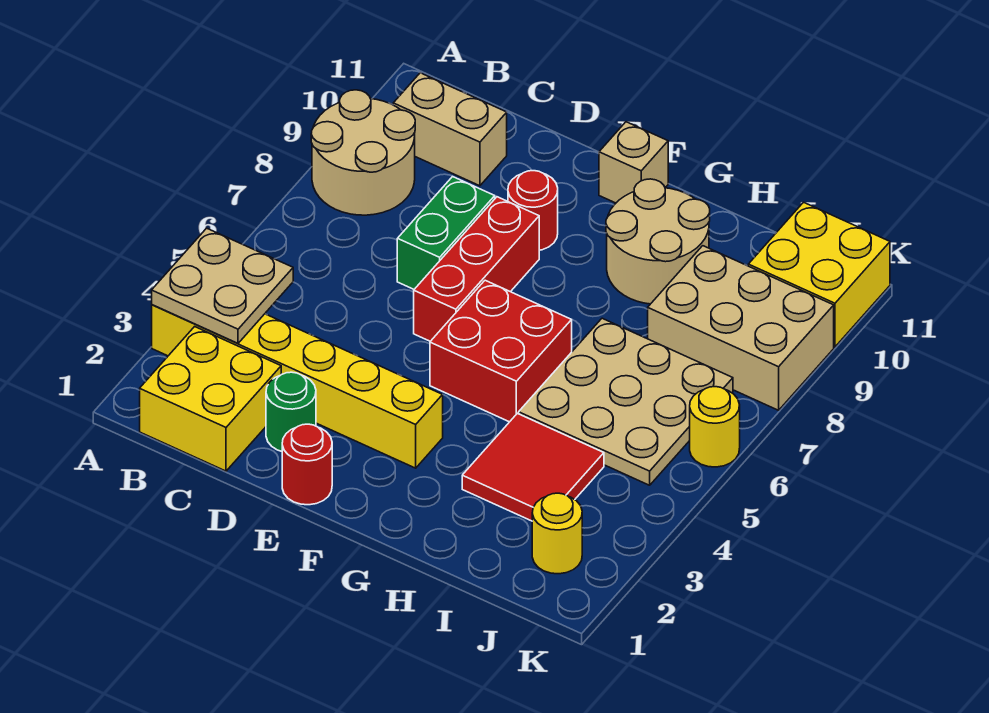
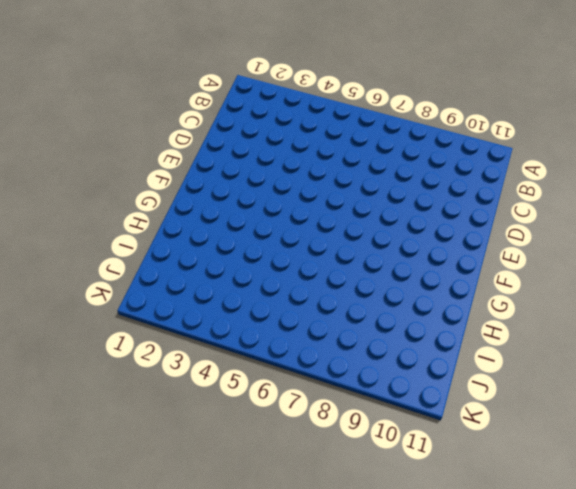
none -> yellow 1x6 brick [152,305,443,468]
none -> tan 2x2 round brick [311,90,415,215]
none -> yellow 2x2 brick [140,327,281,471]

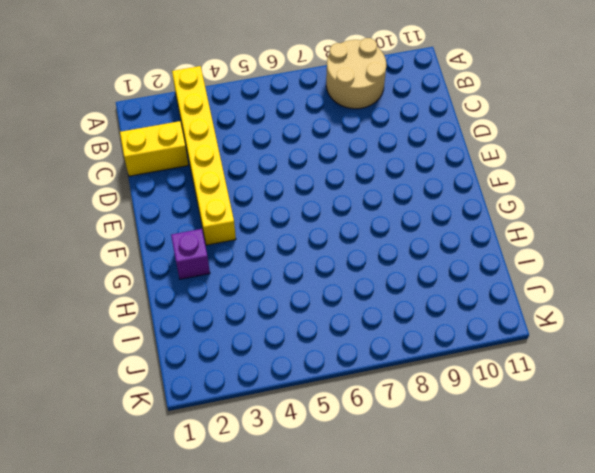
yellow 1x2 brick [120,121,188,176] -> yellow 2x2 brick [140,327,281,471]
purple 1x1 brick [171,229,210,279] -> none
none -> tan 1x2 brick [393,73,507,186]
none -> green 1x1 round brick [266,372,316,451]
none -> green 1x2 brick [397,177,495,289]

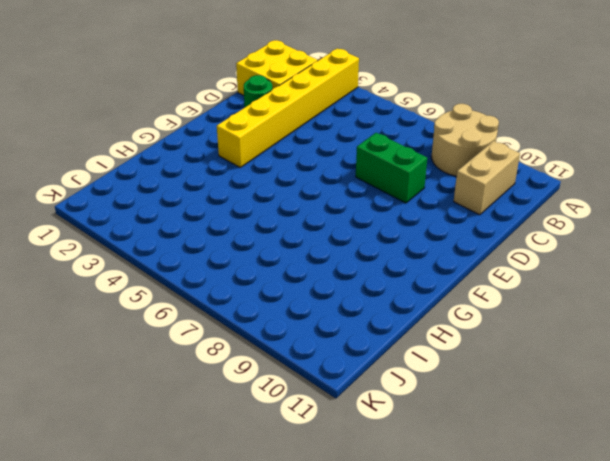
none -> red 1x1 round brick [282,424,332,505]
none -> red 1x3 brick [414,197,539,341]
none -> red 1x1 round brick [508,171,558,250]

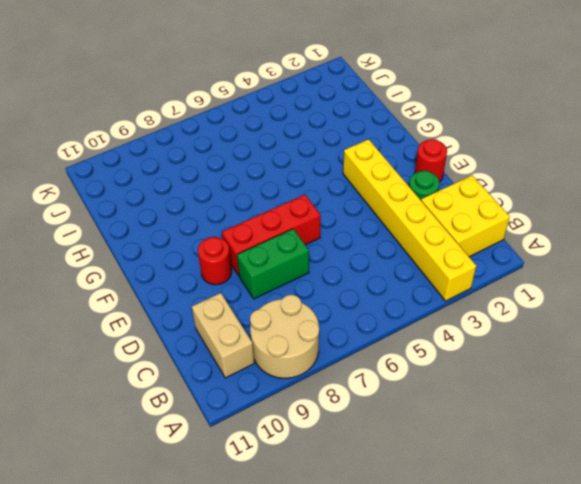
none -> red 2x2 brick [430,280,572,422]
none -> tan 1x1 brick [599,122,668,203]
none -> tan 2x2 round brick [606,179,710,304]

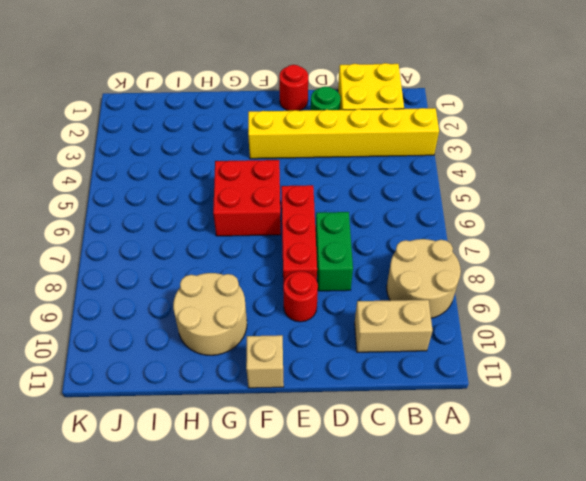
none -> red 2x2 tile [462,413,604,521]
none -> tan 3x3 plate [519,318,733,485]
none -> tan 2x3 brick [648,246,834,410]

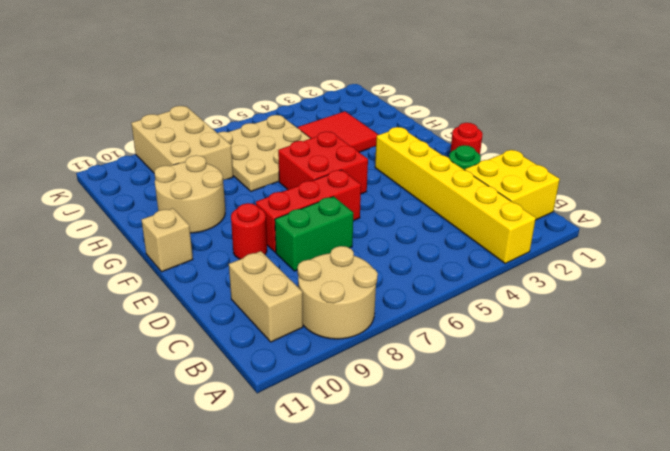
none -> yellow 1x1 round brick [532,493,582,574]
none -> yellow 2x2 brick [748,202,890,347]
none -> yellow 1x1 round brick [690,387,740,467]

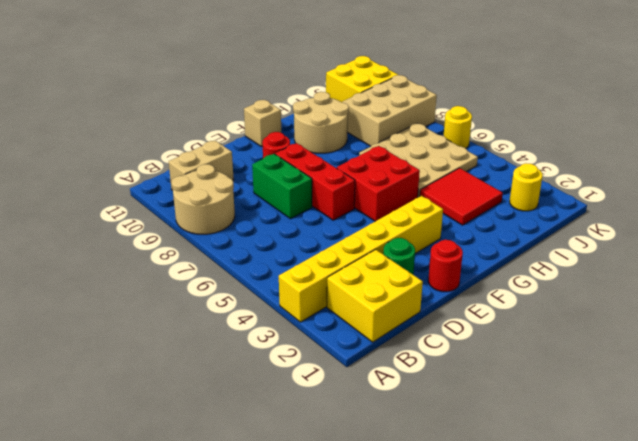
none -> tan 2x2 plate [152,228,293,343]

